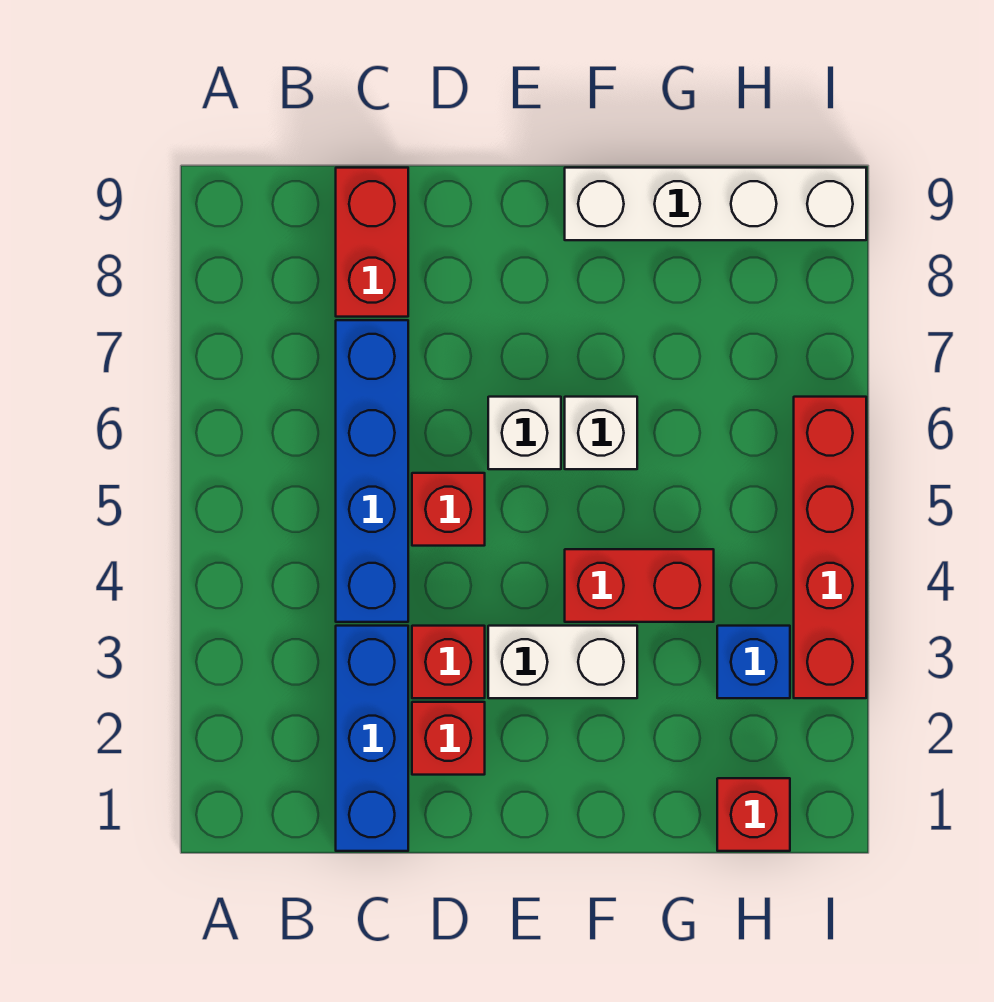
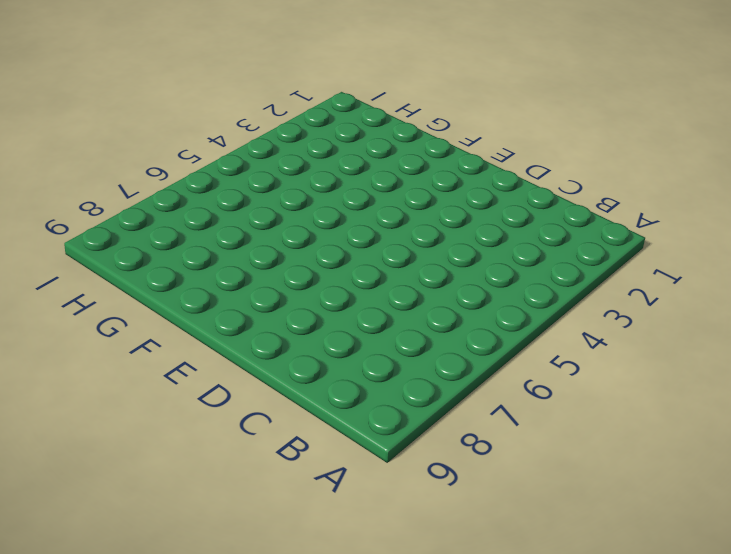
none -> blue 1x3 brick [336,626,408,851]
none -> blue 1x4 brick [336,320,408,622]
none -> red 1x2 brick [336,168,408,317]

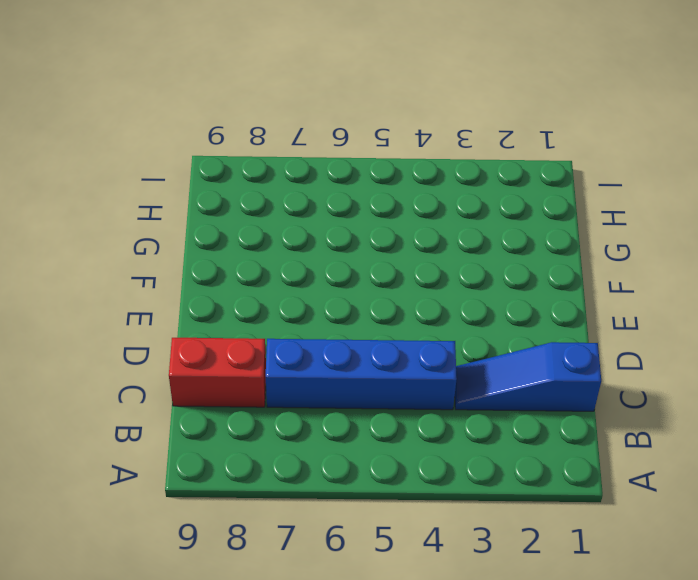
blue 1x3 slope [455,342,601,411] -> blue 1x3 brick [336,626,408,851]
none -> red 1x1 brick [412,702,485,775]
none -> red 1x1 brick [412,626,485,698]
none -> red 1x1 brick [412,473,485,546]

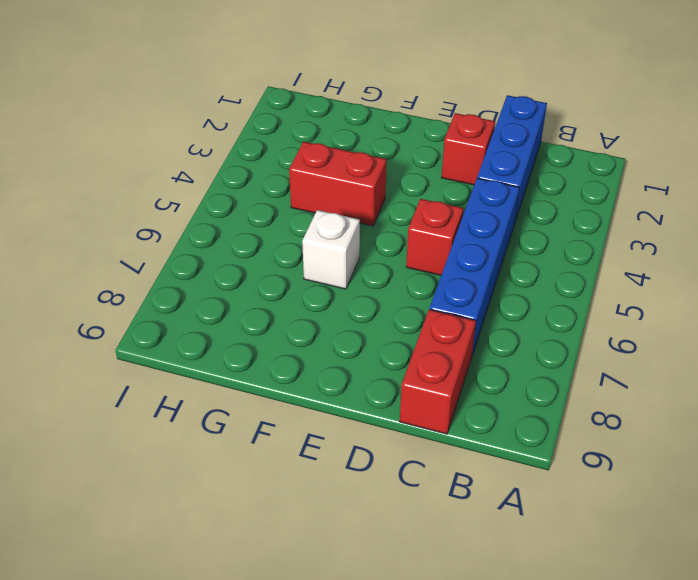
none -> red 1x1 brick [412,626,485,698]
none -> white 1x2 brick [488,626,637,698]
none -> white 1x1 brick [488,397,561,469]

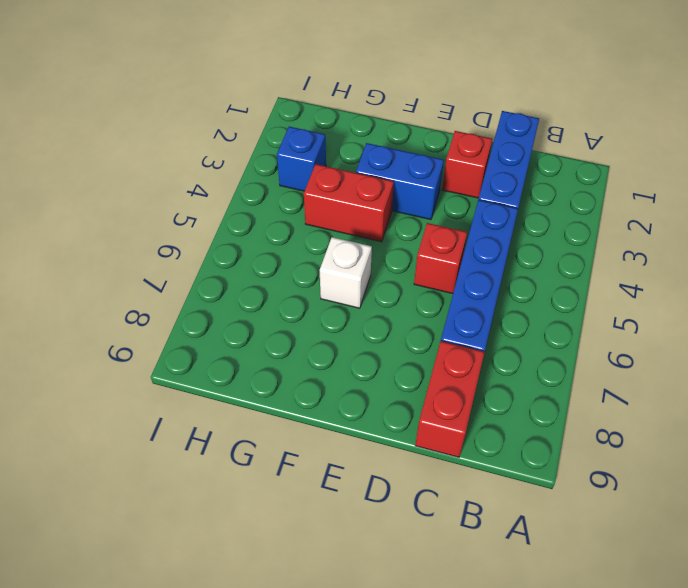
blue 1x2 brick [356,143,444,220] -> white 1x2 brick [488,626,637,698]
none -> red 1x1 brick [412,626,485,698]
none -> white 1x1 brick [488,397,561,469]
none -> white 1x4 brick [565,168,866,240]

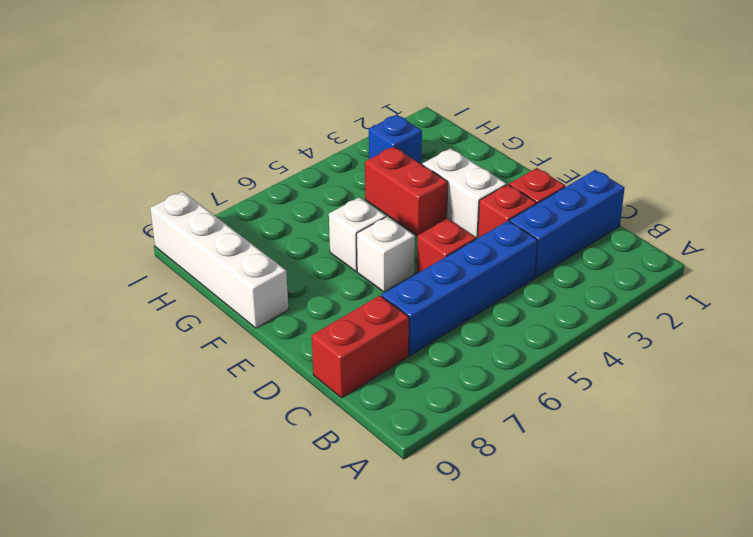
none -> red 1x1 brick [717,778,790,851]
none -> red 1x4 brick [794,397,866,698]

